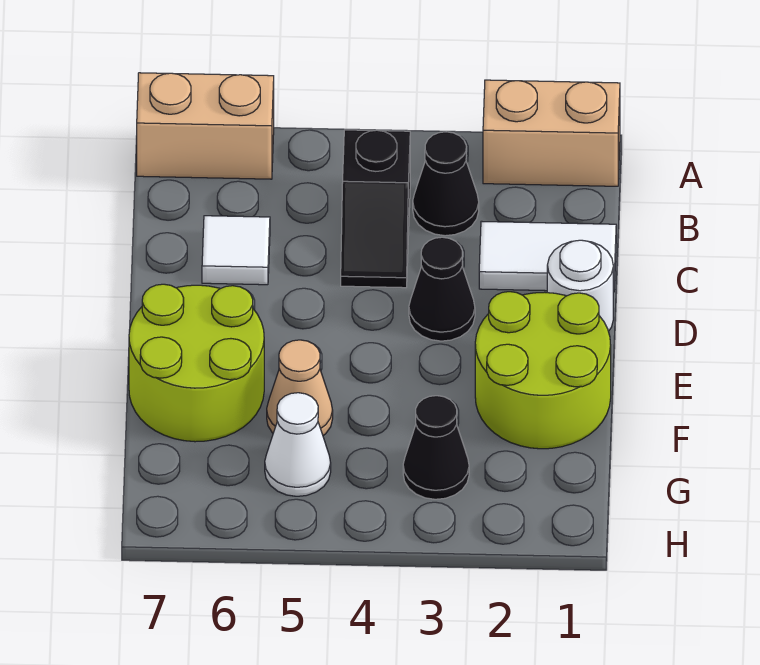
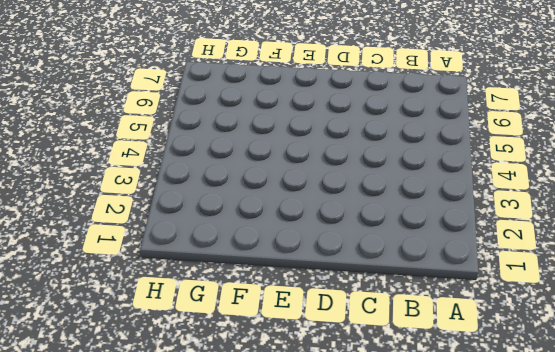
none -> tan 1x2 brick [483,80,620,186]
none -> tan 1x2 brick [137,73,274,179]
none -> black 1x1 cone [413,132,479,236]

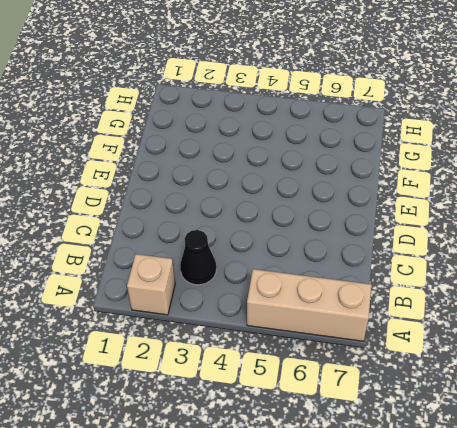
tan 1x1 brick [127,254,175,315] -> tan 1x2 brick [483,80,620,186]
tan 1x3 brick [247,269,371,341] -> tan 1x2 brick [137,73,274,179]
none -> black 1x2 slope [341,130,410,288]
none -> white 1x2 tile [479,221,616,292]
none -> white 1x1 tile [202,216,270,285]

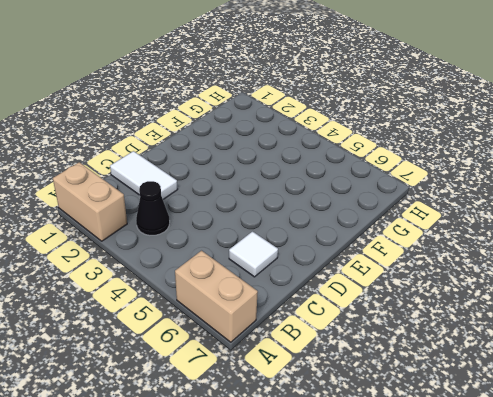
none -> black 1x2 slope [341,130,410,288]
none -> white 1x1 round brick [547,240,613,331]
none -> black 1x1 cone [409,237,475,341]

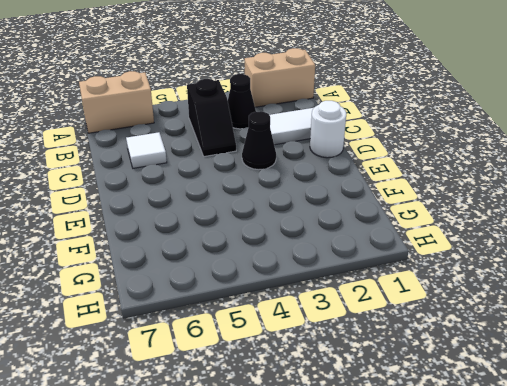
none -> lime 2x2 round brick [475,292,611,449]
none -> lime 2x2 round brick [129,284,264,442]
none -> tan 1x1 cone [267,340,333,436]

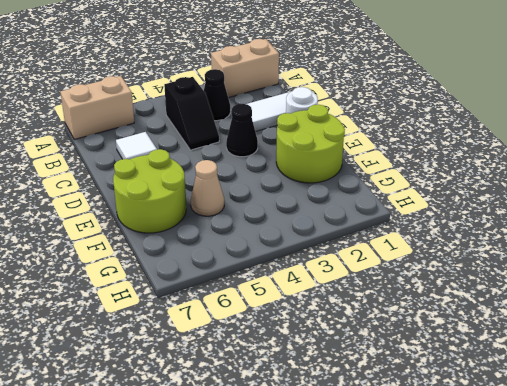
none -> black 1x1 cone [403,396,469,499]
none -> white 1x1 cone [265,393,331,496]

